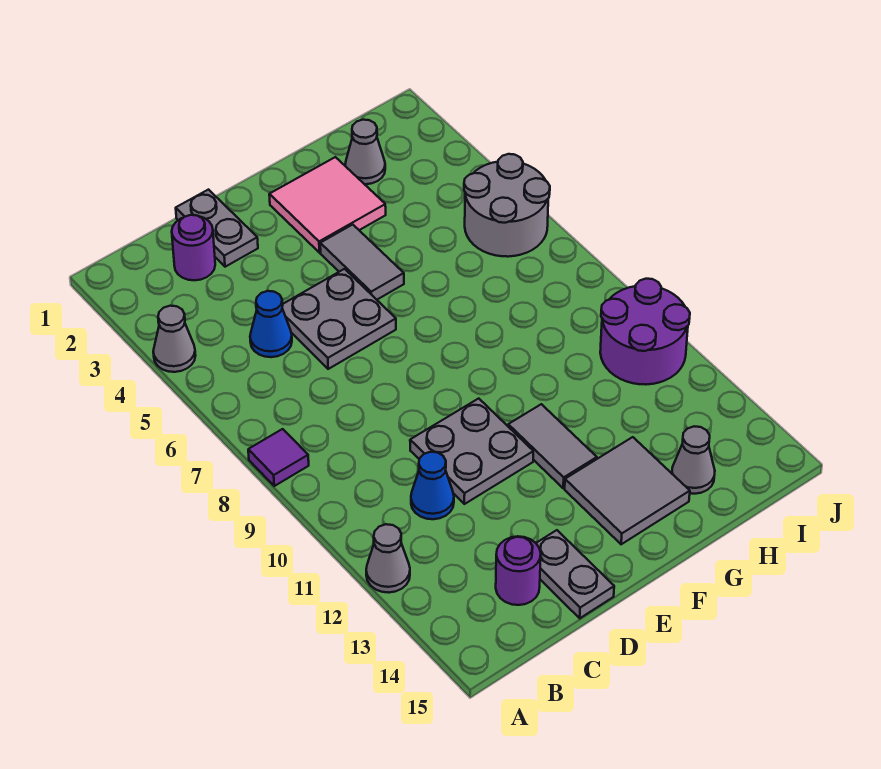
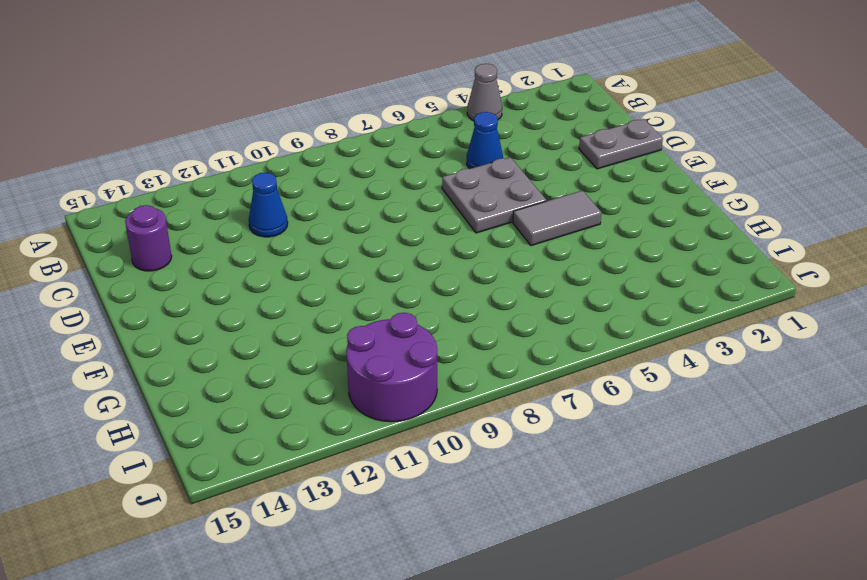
none -> purple 1x1 tile [248,429,309,486]
none -> grey 1x1 cone [366,524,410,593]
none -> purple 1x1 round brick [172,215,215,280]

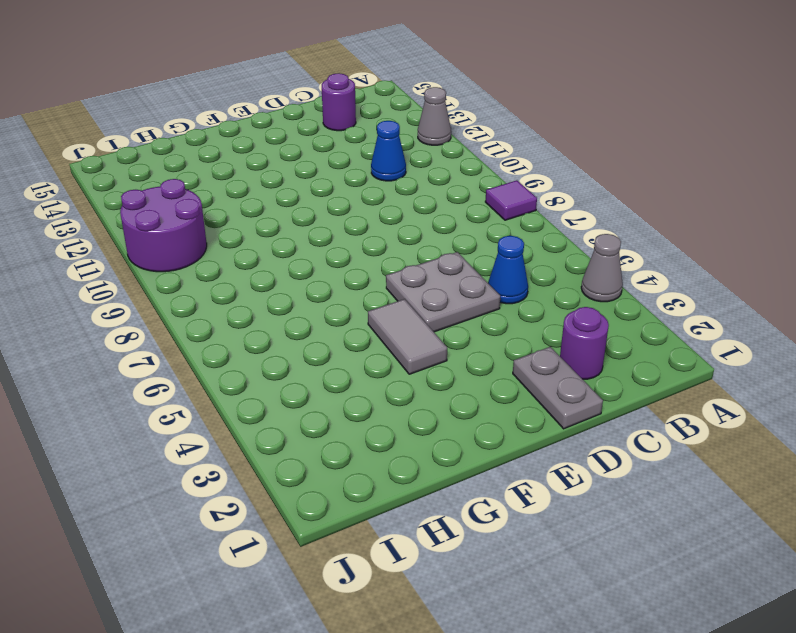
none -> grey 2x2 plate [410,398,533,504]
none -> grey 1x2 plate [536,530,614,618]
none -> pink 2x2 tile [269,157,386,253]

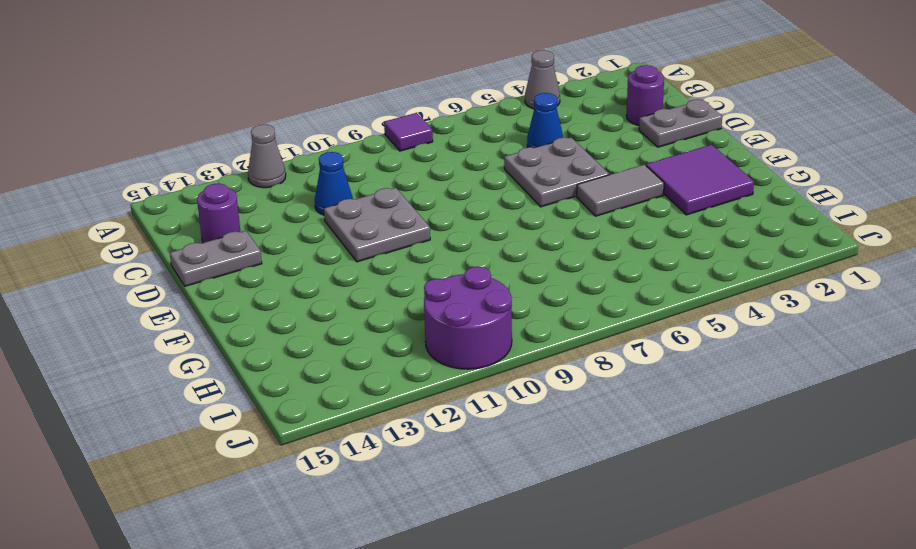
purple 2x2 tile [646,145,754,215] -> pink 2x2 tile [269,157,386,253]
none -> grey 1x2 tile [508,404,597,488]
none -> grey 2x2 tile [565,437,690,544]
none -> grey 1x1 cone [345,120,385,184]

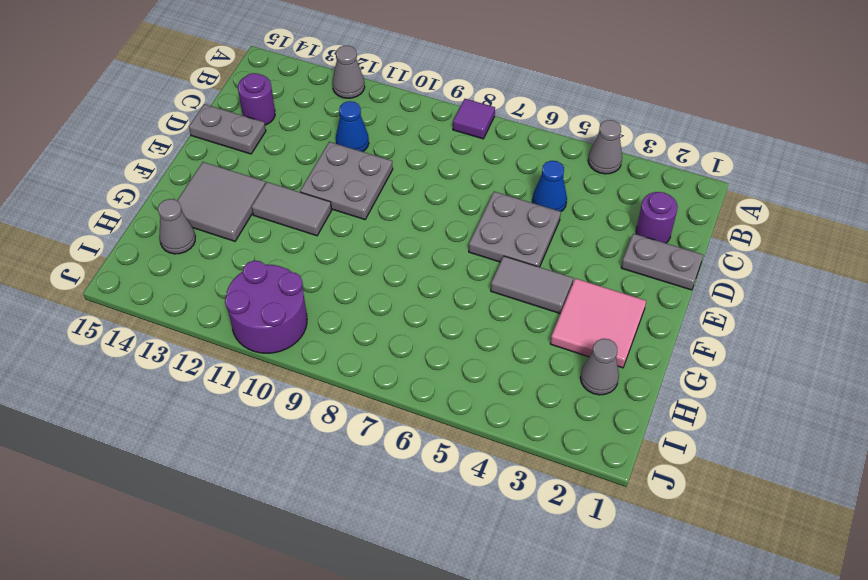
none -> grey 2x2 round brick [464,154,550,257]

